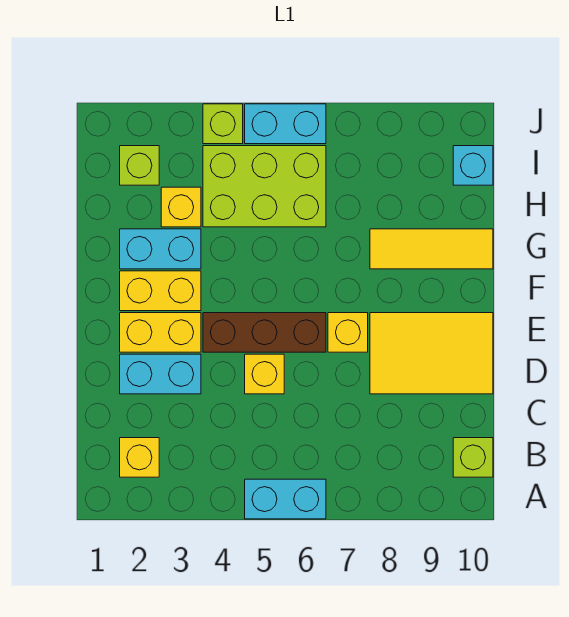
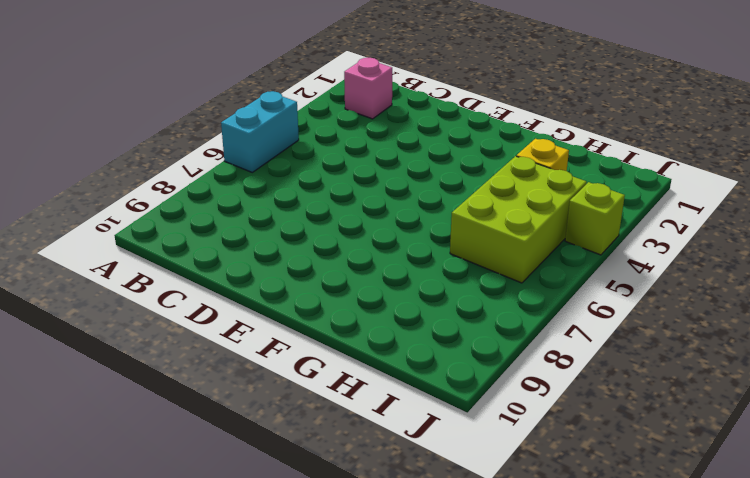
pink 1x1 brick [344,58,392,119] -> yellow 1x1 brick [120,438,159,477]
none -> lime 1x1 brick [453,438,493,477]
none -> cyan 1x2 brick [120,354,201,394]
none -> yellow 1x1 brick [245,354,284,394]

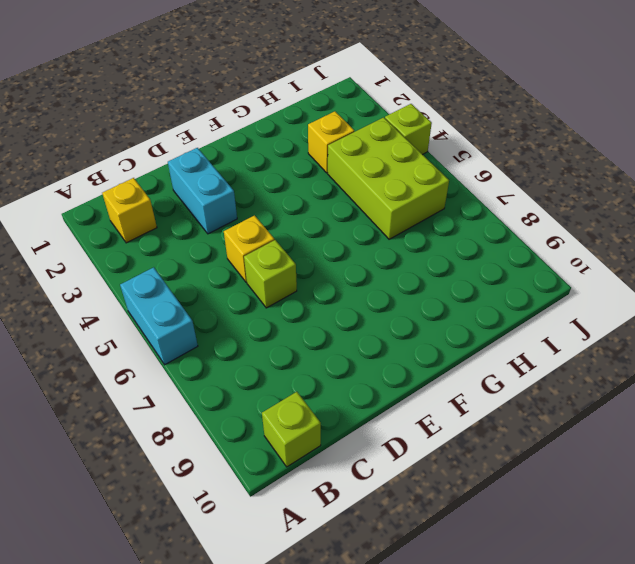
lime 1x1 brick [244,240,297,308] -> lime 1x1 brick moved to [120,146,159,185]
none -> yellow 2x3 tile [370,313,493,394]
none -> yellow 1x2 brick [120,313,201,352]
none -> brown 1x3 brick [203,313,326,352]

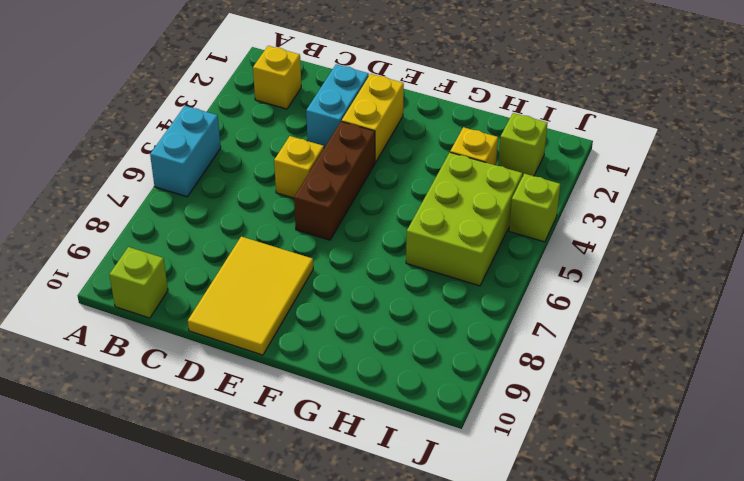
none -> yellow 1x1 brick [328,313,368,352]
none -> yellow 1x2 brick [120,271,201,311]
none -> cyan 1x2 brick [120,229,201,269]

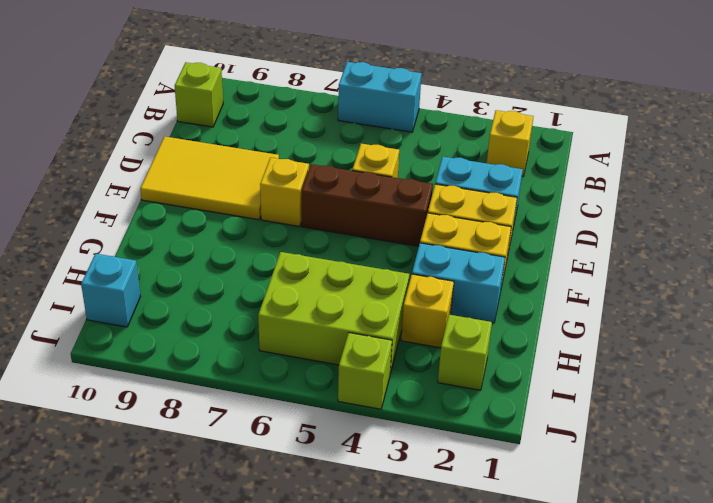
none -> yellow 1x3 tile [370,229,493,269]
none -> cyan 1x2 brick [245,104,326,144]

